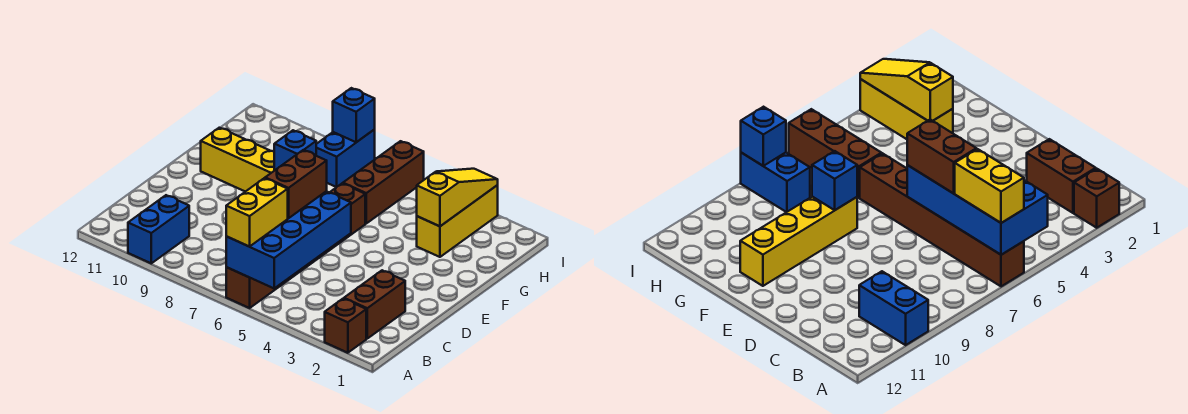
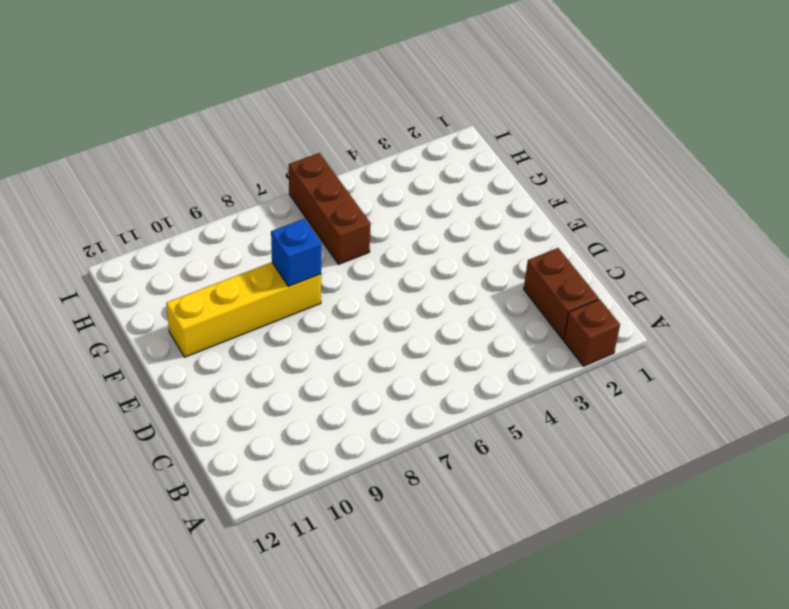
none -> brown 1x6 brick [226,183,365,308]
none -> blue 1x2 brick [128,195,189,263]
none -> yellow 1x3 brick [417,185,498,257]

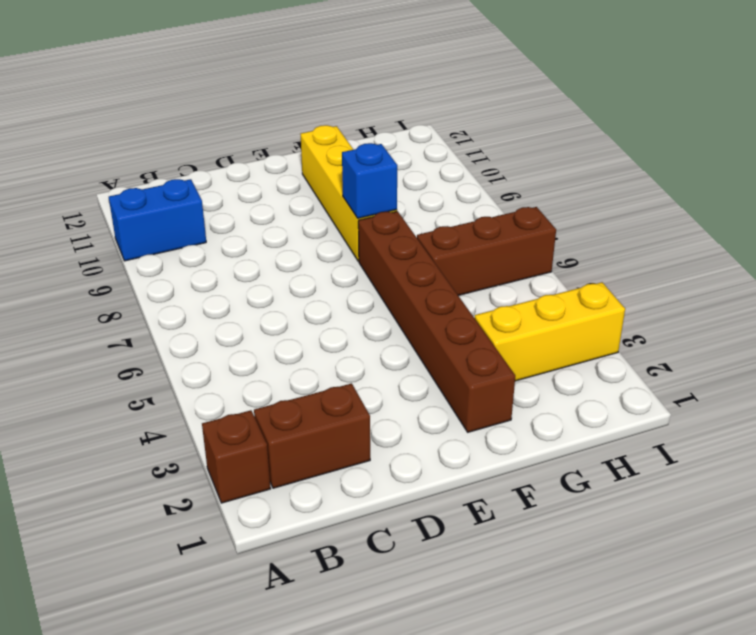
brown 1x6 brick [358,211,515,432] -> brown 1x6 brick turned to [226,183,365,308]
none -> blue 1x2 brick [316,130,375,187]
none -> blue 2x4 brick [226,191,351,288]
none -> yellow 1x3 slope [417,169,498,226]

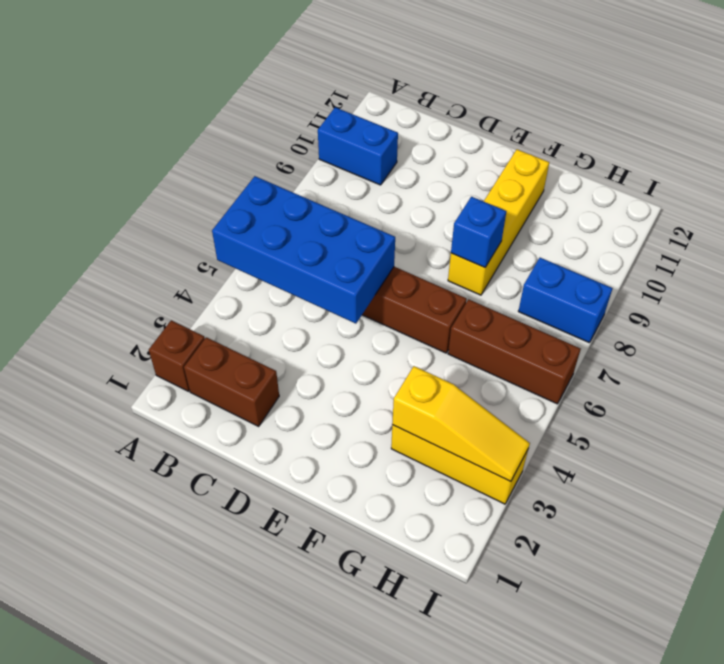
none -> blue 1x1 brick [333,88,375,142]
none -> yellow 1x2 brick [226,178,288,247]
none -> brown 1x2 brick [265,150,327,218]

